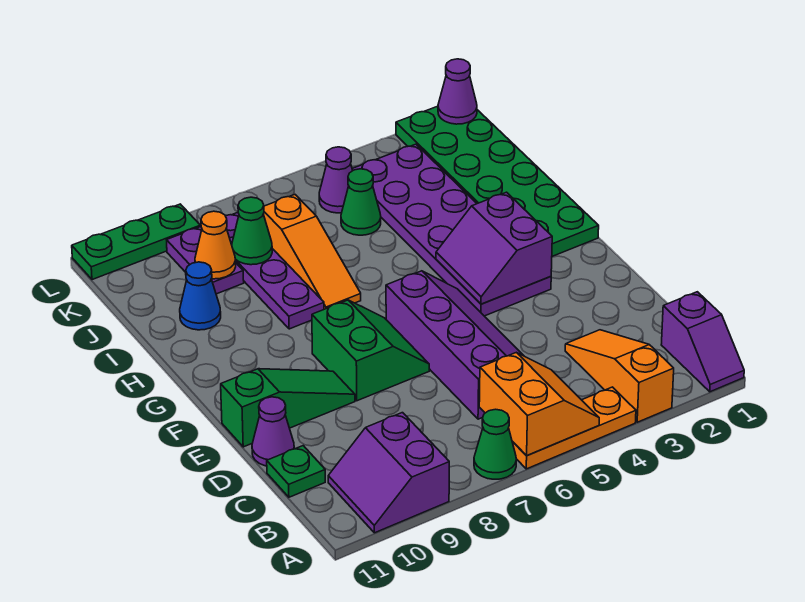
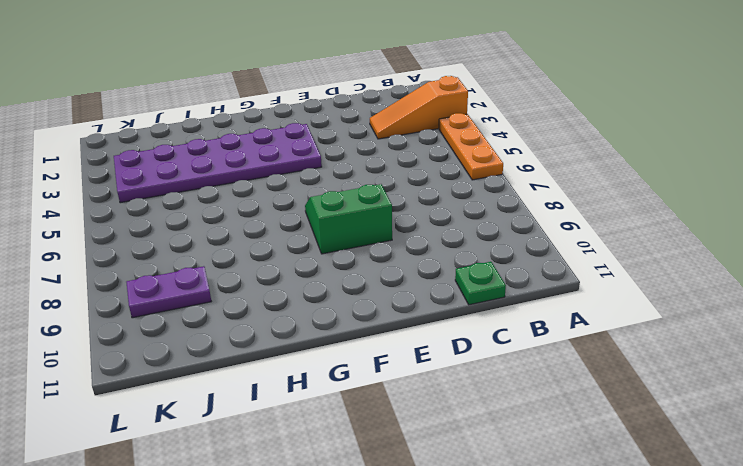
none -> purple 1x2 slope [661,292,744,392]
none -> green 1x1 cone [474,409,516,479]
none -> purple 2x2 slope [328,413,449,533]

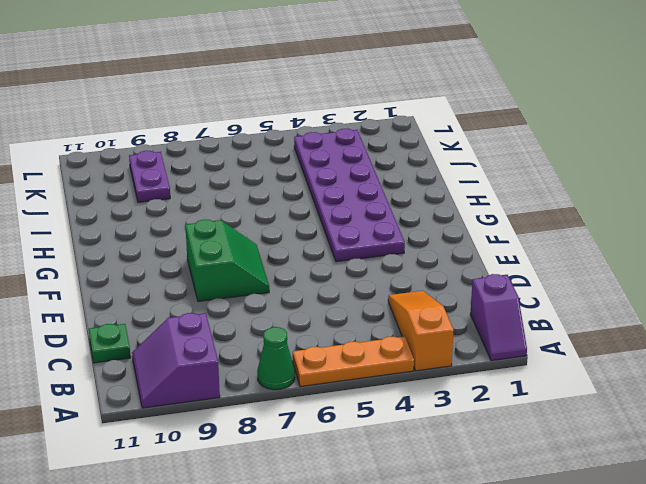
none -> purple 2x4 slope [386,271,524,419]
none -> purple 1x1 cone [252,397,294,466]
none -> green 1x3 slope [221,369,355,447]

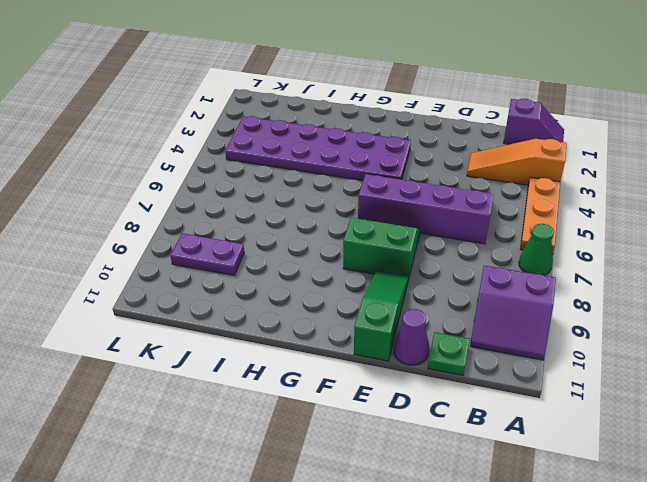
none -> green 2x6 plate [396,106,599,256]
none -> orange 1x3 slope [263,195,361,309]
none -> purple 1x4 plate [226,212,324,329]

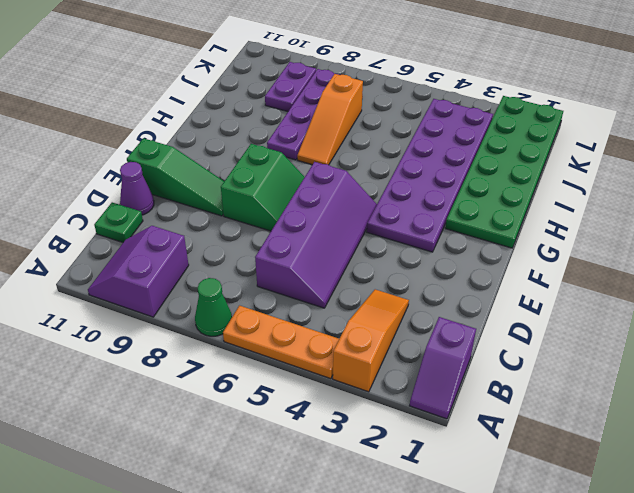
none -> blue 1x1 cone [180,262,221,330]
none -> green 1x1 cone [341,169,381,235]
none -> purple 1x1 cone [319,147,353,213]

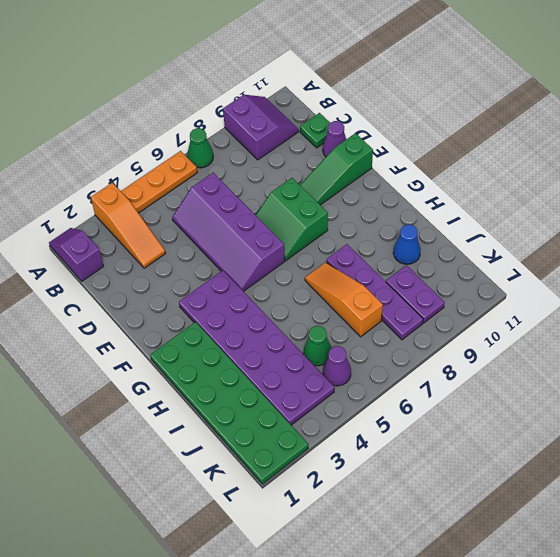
none -> green 1x3 plate [72,204,200,280]
none -> orange 2x2 slope [479,352,599,456]
none -> purple 2x2 slope [436,192,552,304]

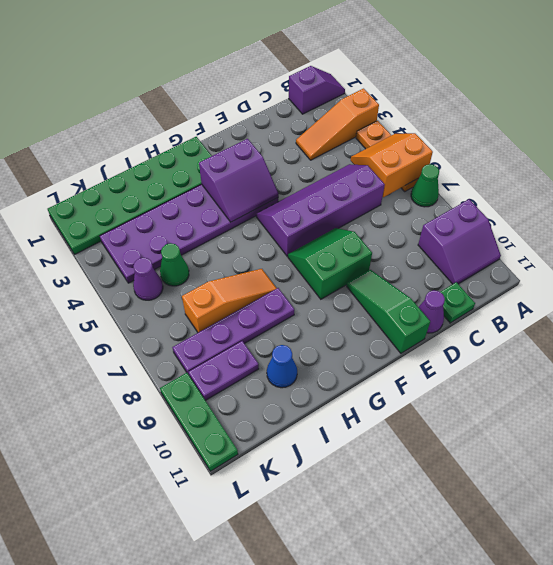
none -> green 1x1 cone [232,197,272,265]
none -> orange 1x1 cone [195,211,236,279]
none -> purple 1x1 cone [438,59,477,124]

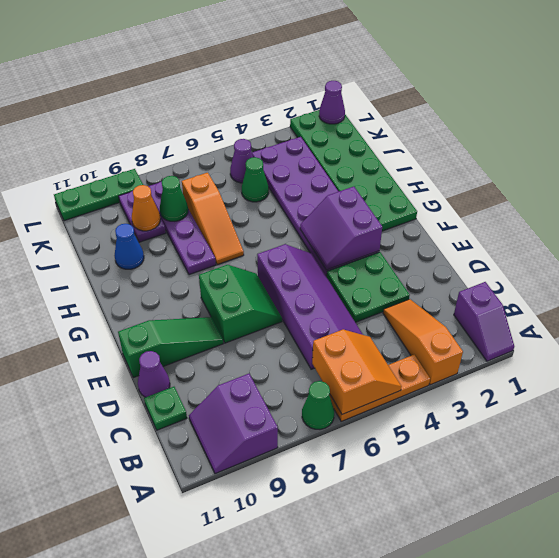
green 2x2 plate [327,252,410,322] -> none

